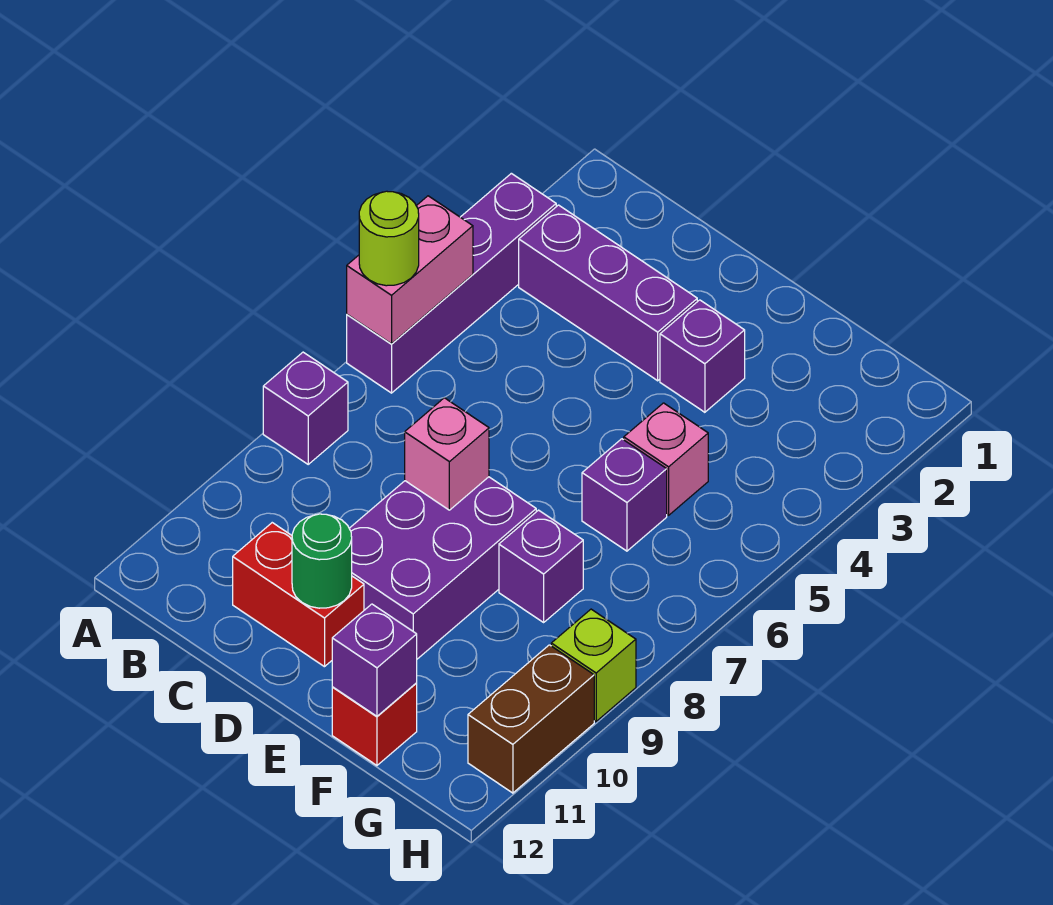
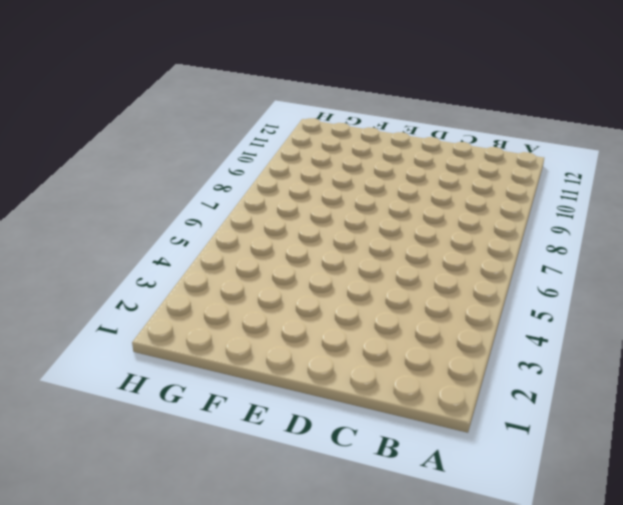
none -> purple 1x4 brick [347,173,556,393]
none -> purple 1x1 brick [263,352,348,464]
none -> purple 1x3 brick [519,205,697,381]

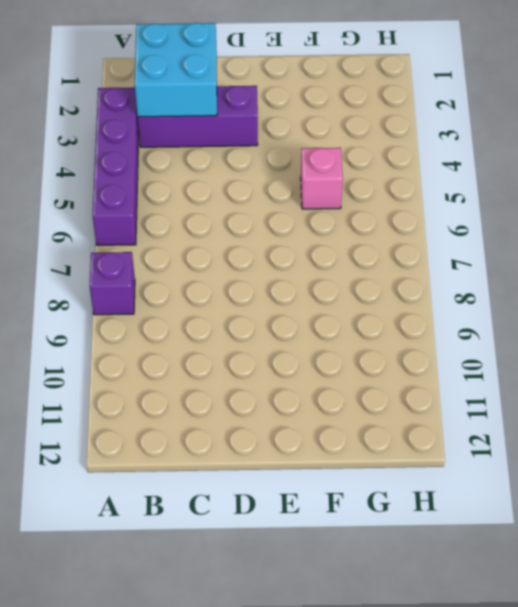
cyan 2x2 brick [135,23,217,117] -> none
none -> red 1x2 brick [233,523,364,667]
none -> purple 2x3 brick [349,477,536,659]
none -> purple 1x1 brick [660,300,745,412]

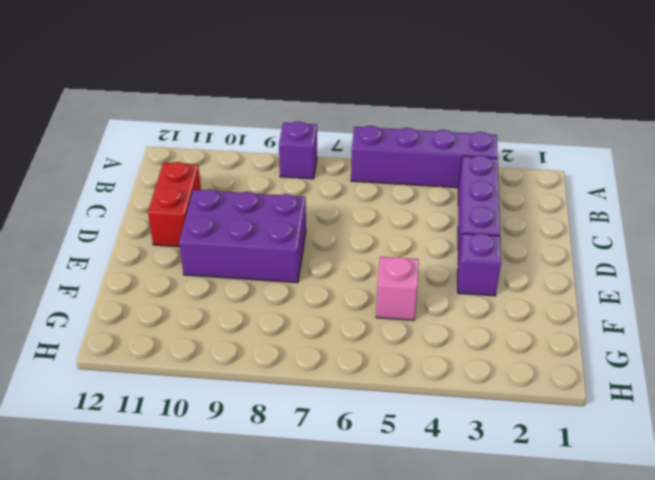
none -> purple 1x1 brick [582,439,667,551]
none -> purple 1x1 brick [499,510,583,622]
none -> red 1x1 brick [332,683,417,765]

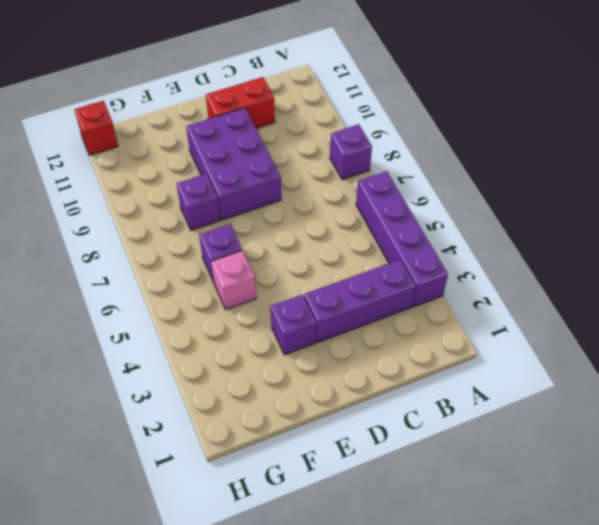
red 1x1 brick [75,101,118,155] -> red 1x1 brick moved to [332,683,417,765]
none -> lime 1x1 brick [551,609,636,721]
none -> brown 1x2 brick [468,645,594,793]
none -> pink 1x2 brick [347,196,473,344]

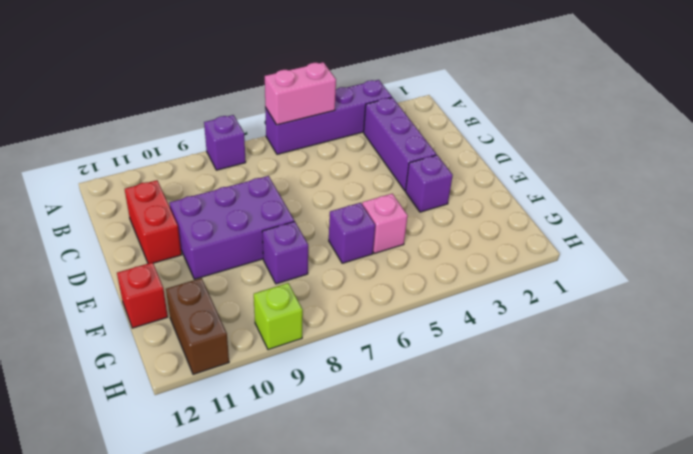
brown 1x2 brick [166,278,229,374] -> brown 1x2 brick turned to [468,645,594,793]
none -> pink 1x1 brick [405,398,489,510]
none -> green 1x1 round brick [292,514,352,608]
none -> purple 1x1 brick [332,604,417,716]

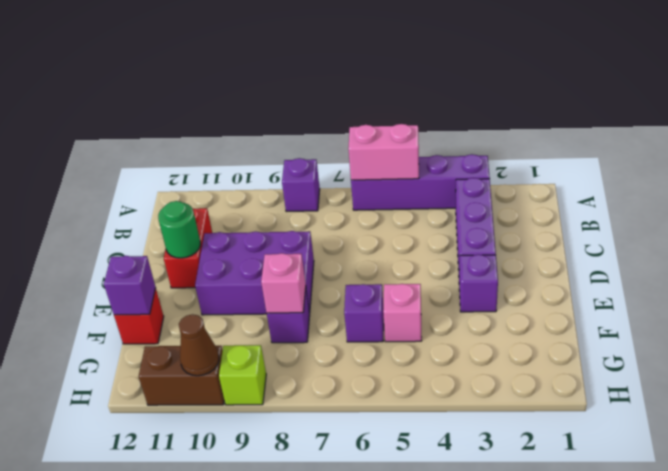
pink 1x1 brick [261,253,306,313] -> pink 1x1 brick moved to [405,398,489,510]
brown 1x1 cone [179,314,219,376] -> none
none -> lime 1x1 round brick [359,191,419,286]

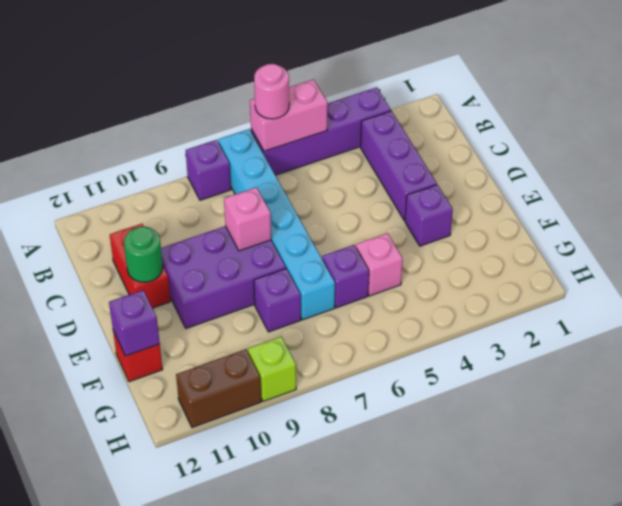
pink 1x1 round brick [254,64,289,119] -> lime 1x1 round brick [359,191,419,286]
cyan 1x6 brick [218,129,335,320] -> none

